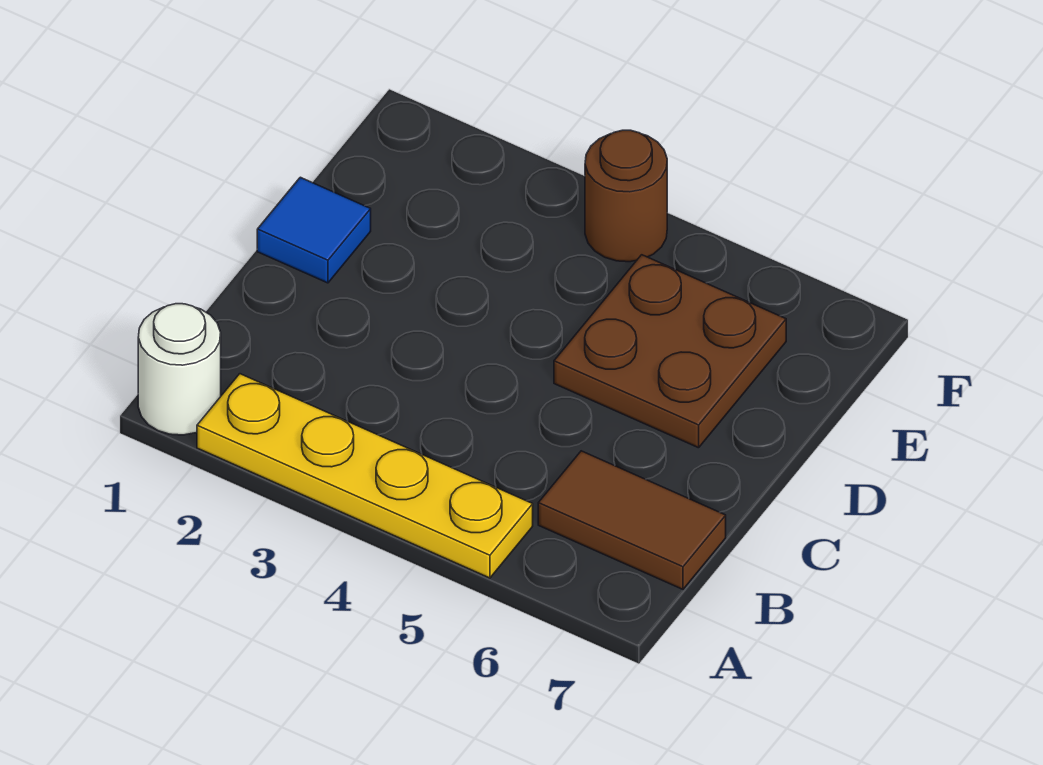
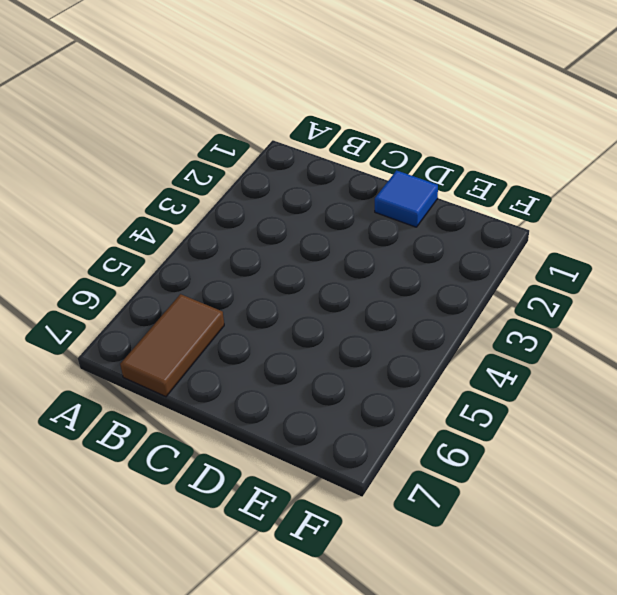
none -> white 1x1 round brick [138,304,221,435]
none -> yellow 1x4 plate [197,374,533,578]

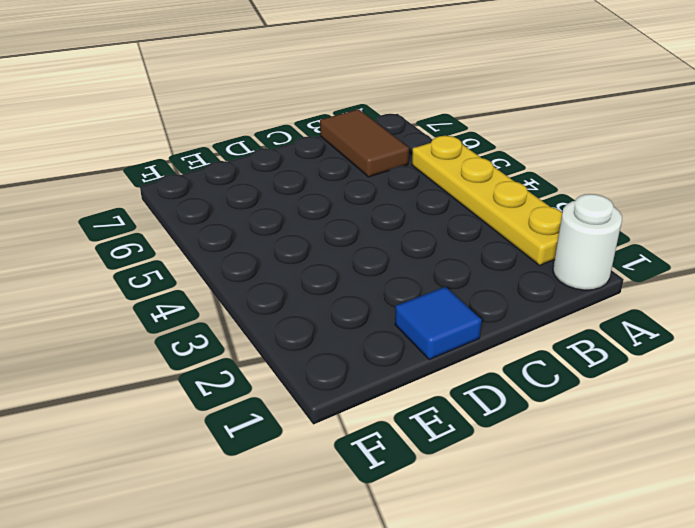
none -> brown 2x2 plate [554,255,786,448]
none -> brown 1x1 round brick [585,130,667,262]

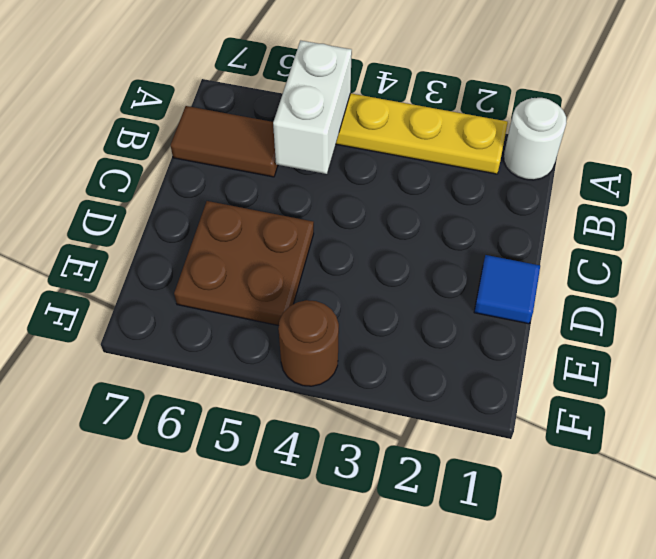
white 1x2 brick [273,40,352,174] -> none

